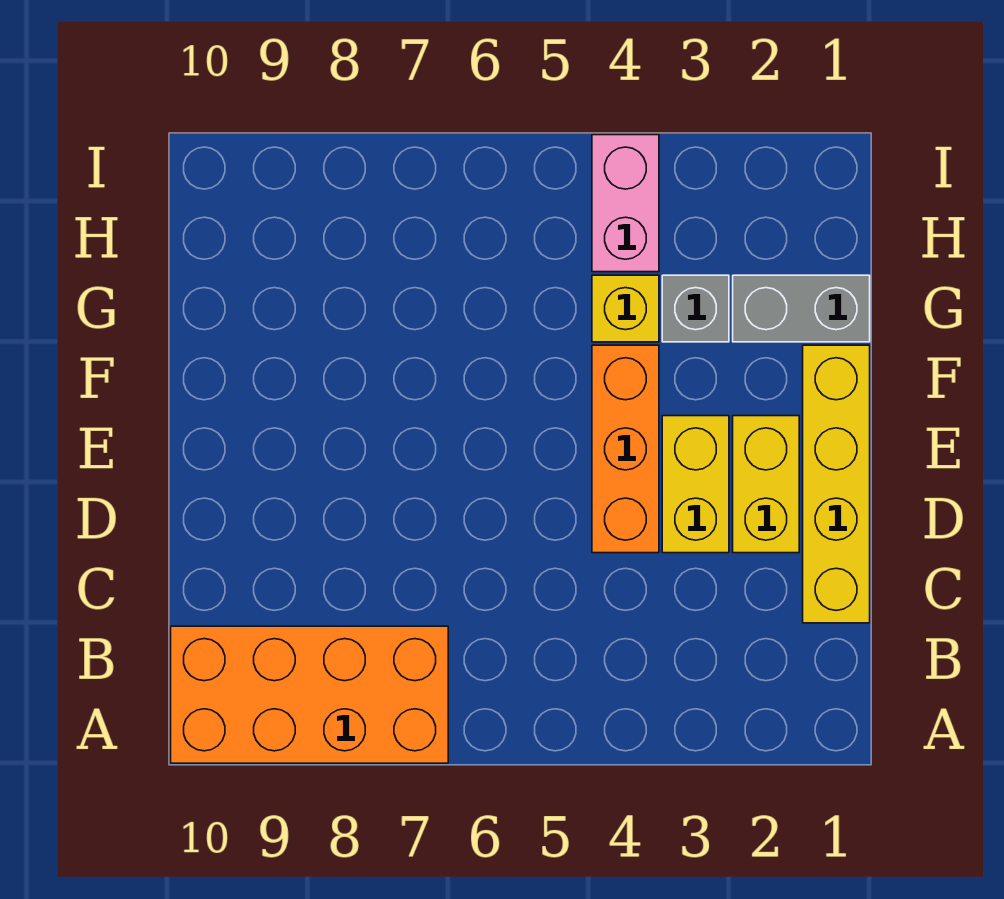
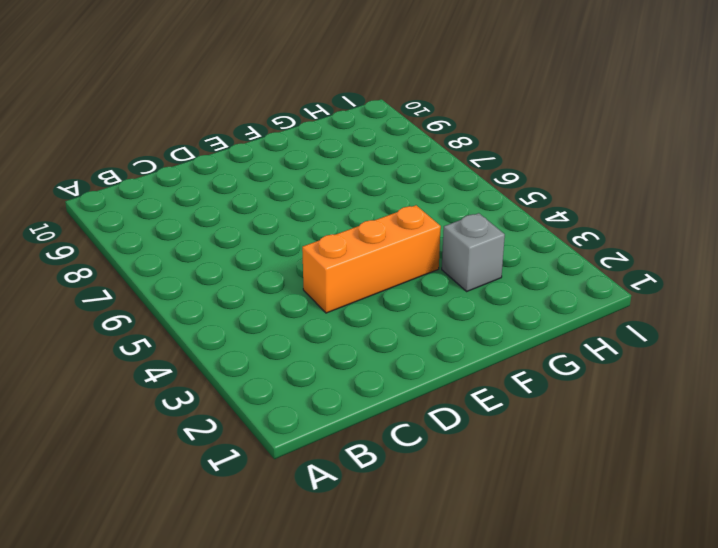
none -> orange 2x4 brick [171,626,448,763]
none -> yellow 1x4 brick [803,345,870,623]

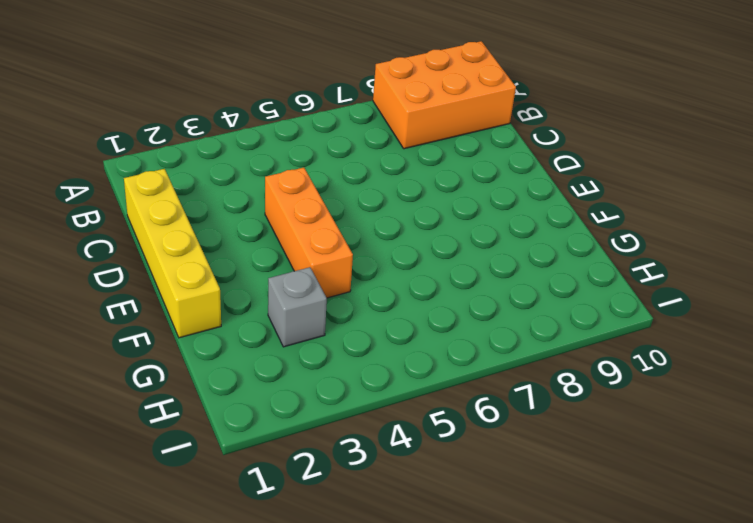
orange 2x3 brick [373,41,516,149] -> orange 2x4 brick [171,626,448,763]
none -> yellow 1x2 brick [733,416,799,553]
none -> yellow 1x2 brick [662,416,729,553]

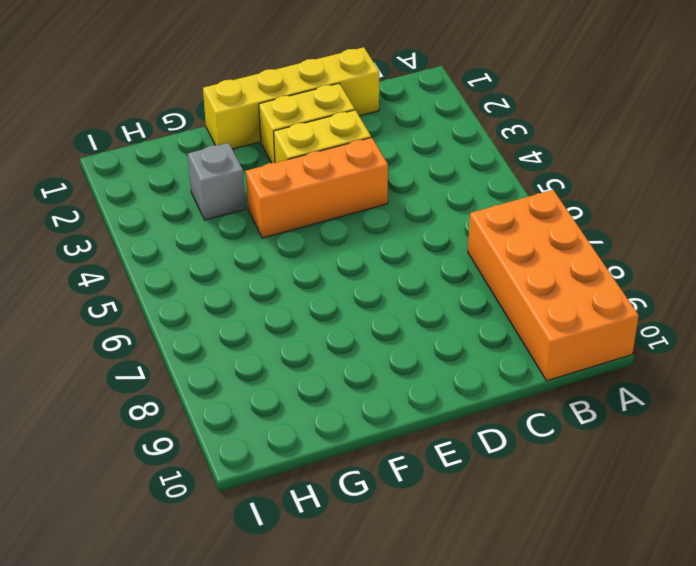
none -> grey 1x2 brick [733,275,870,342]
none -> yellow 1x1 brick [592,275,659,342]

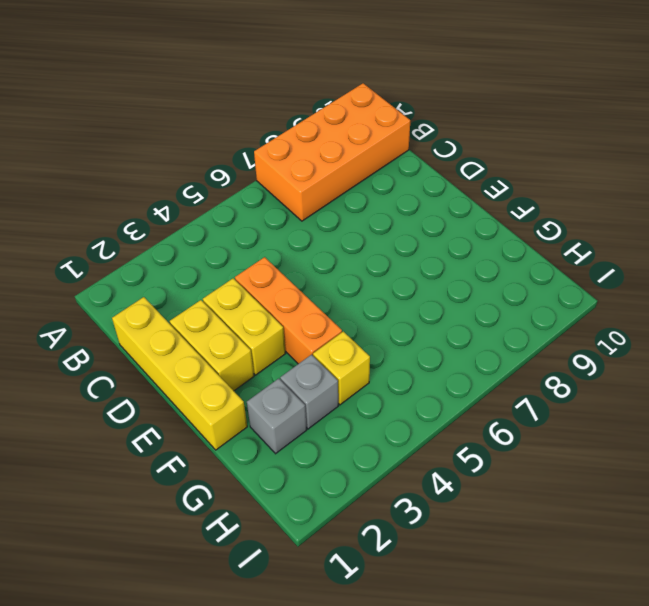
grey 1x1 brick [247,378,307,454] -> grey 1x2 brick [733,275,870,342]
none -> pink 1x2 brick [592,135,659,272]

